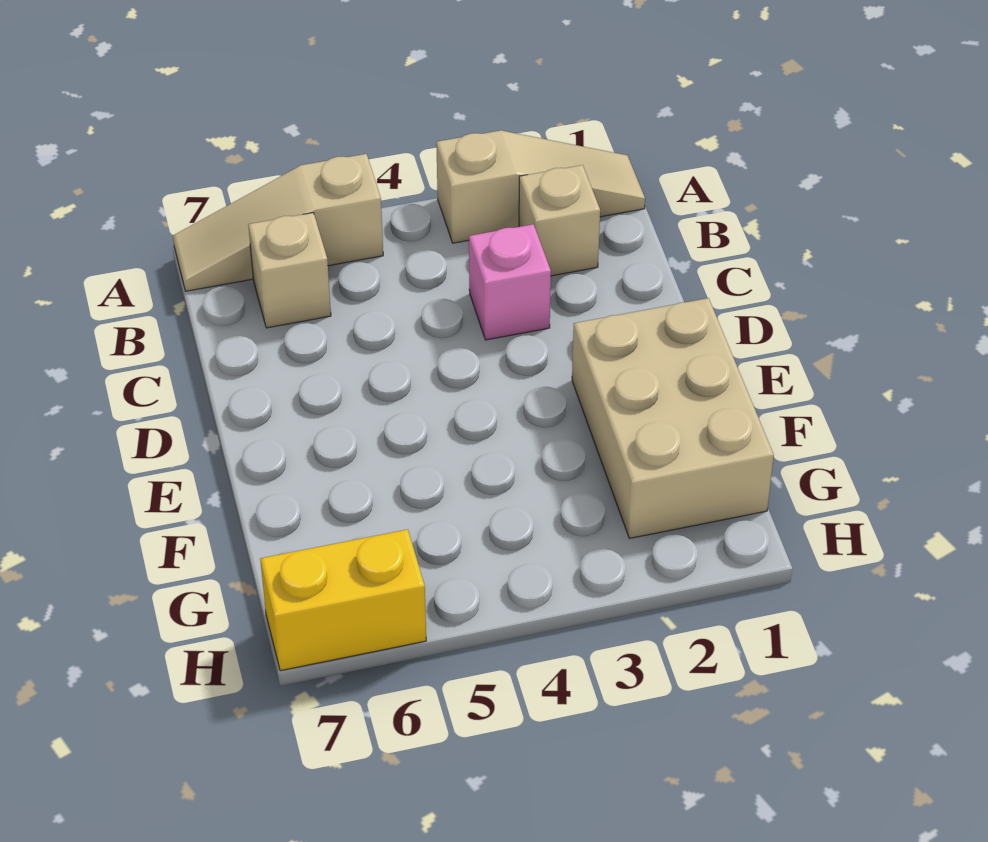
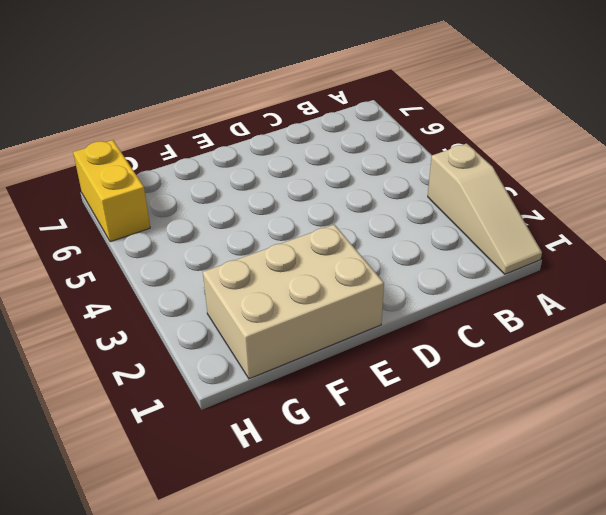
none -> tan 1x3 slope [173,154,383,291]
none -> tan 1x1 brick [519,165,600,276]

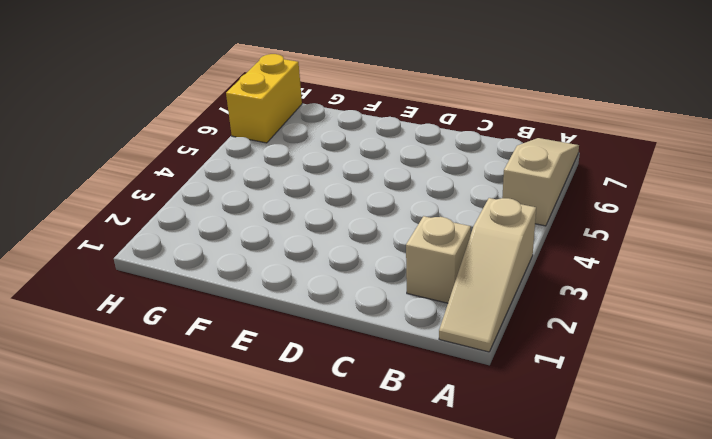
none -> tan 1x1 brick [248,213,331,328]
none -> pink 1x1 brick [469,224,551,340]

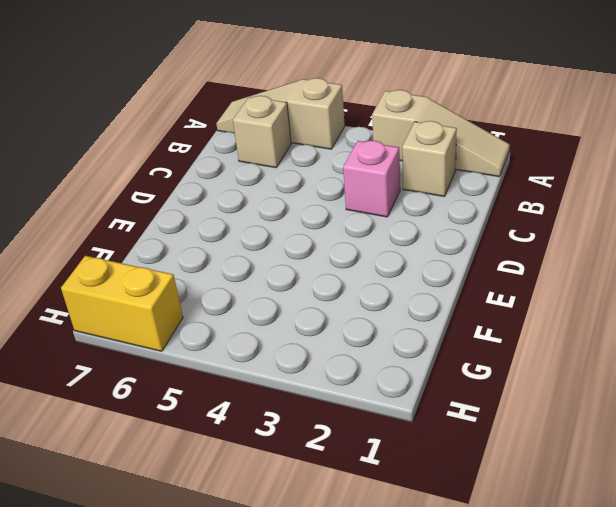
none -> tan 2x3 brick [572,298,774,538]

